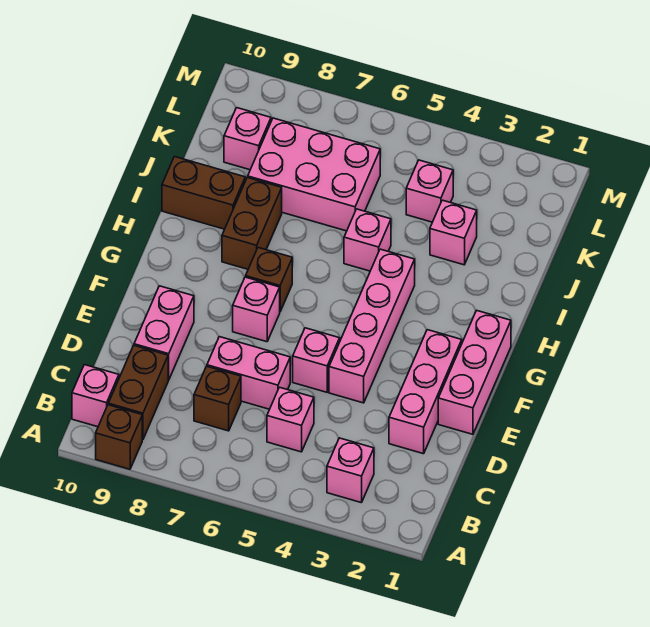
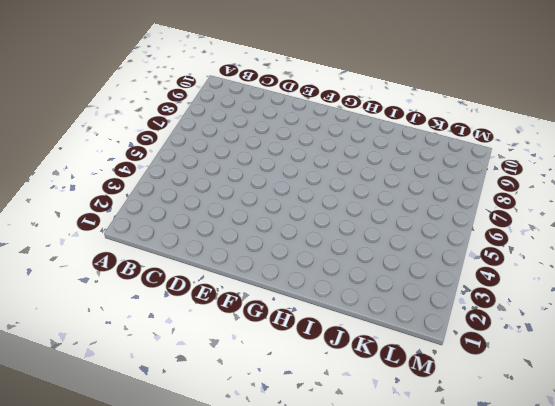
none -> brown 1x1 brick [96,405,142,469]
none -> pink 1x1 brick [327,438,374,503]
none -> brown 1x2 brick [108,346,168,440]

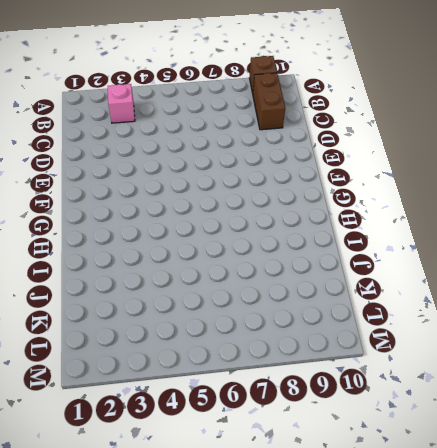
none -> pink 1x1 brick [72,365,119,427]
none -> pink 1x1 brick [267,387,314,452]
none -> brown 1x1 brick [194,366,241,431]

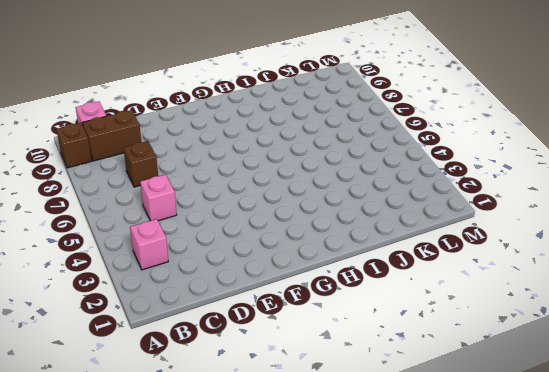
none -> pink 1x3 brick [389,330,462,454]
none -> pink 1x2 brick [207,337,290,409]
none -> pink 1x2 brick [134,286,194,380]

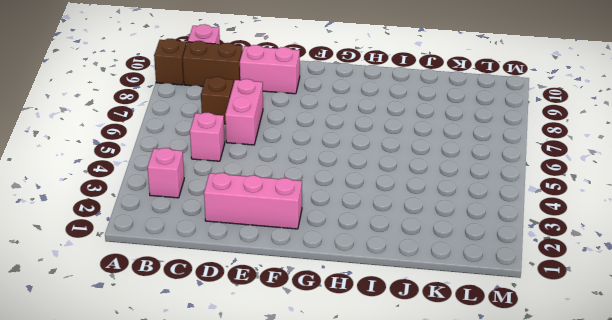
none -> pink 1x3 brick [438,310,511,434]
none -> pink 1x4 brick [329,249,415,403]
none -> pink 1x1 brick [293,328,340,392]

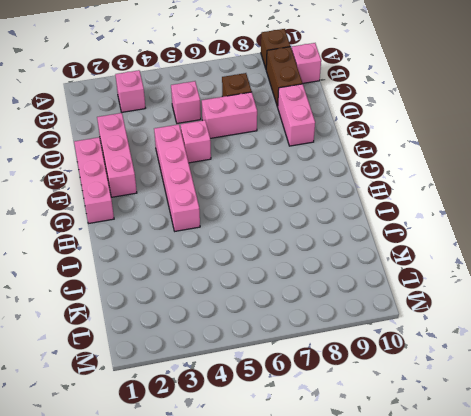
none -> pink 1x1 brick [233,277,280,342]
none -> brown 1x1 brick [246,248,292,311]
none -> brown 1x2 brick [222,177,282,269]

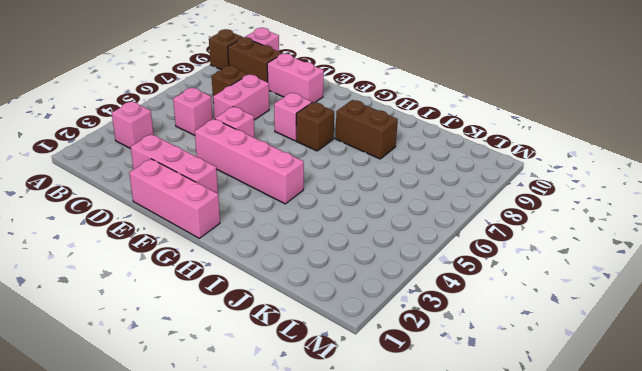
none -> pink 1x1 brick [344,209,391,271]
none -> brown 1x2 brick [162,157,245,229]
none -> pink 1x1 brick [430,200,477,265]

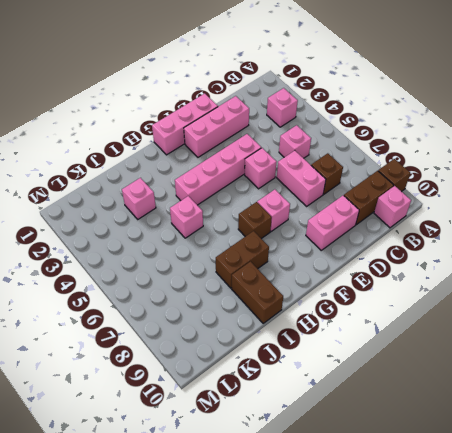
none -> pink 2x3 brick [248,118,380,231]
none -> pink 1x1 brick [406,160,453,222]
none -> pink 1x1 brick [224,108,271,170]

